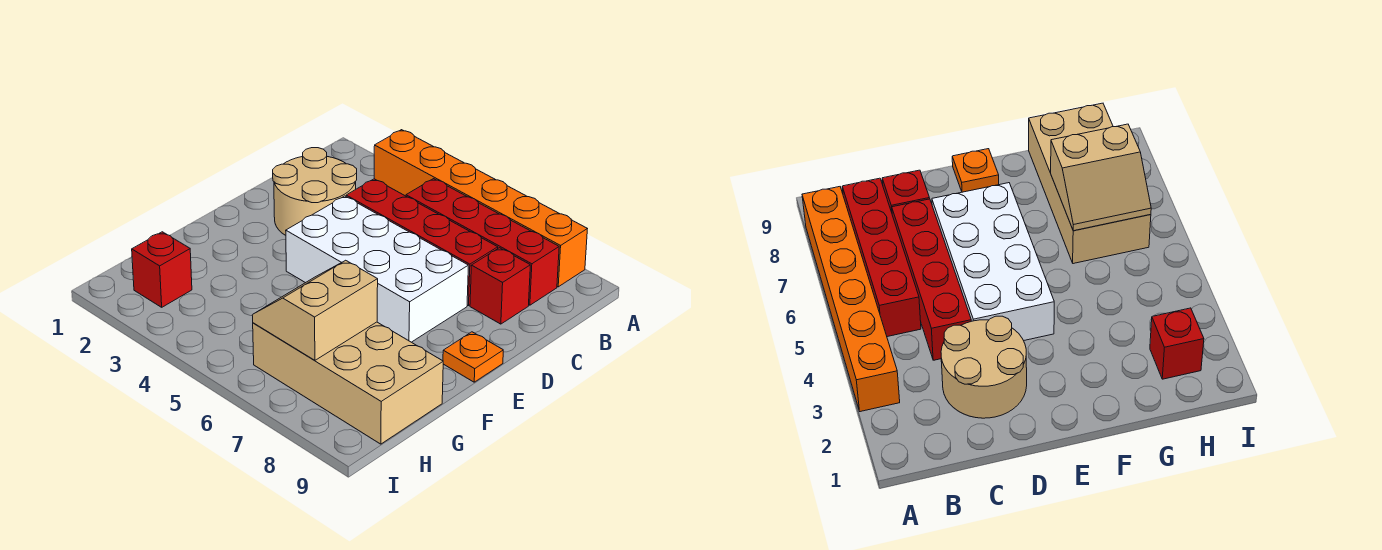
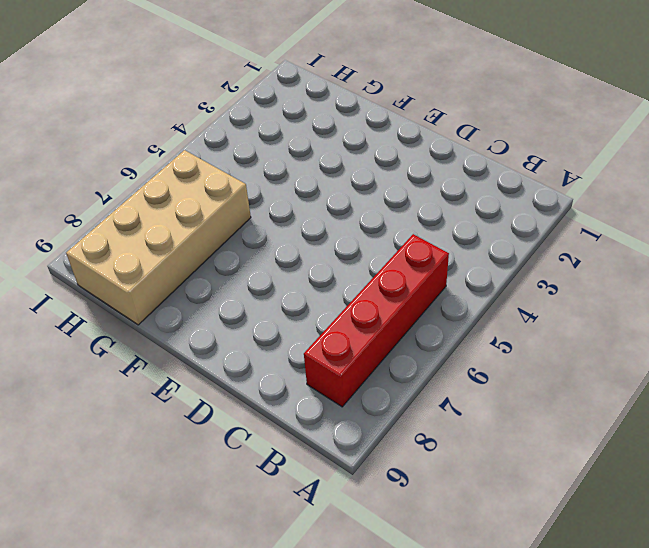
none -> orange 1x6 brick [374,130,587,287]
none -> tan 2x2 round brick [273,148,357,235]

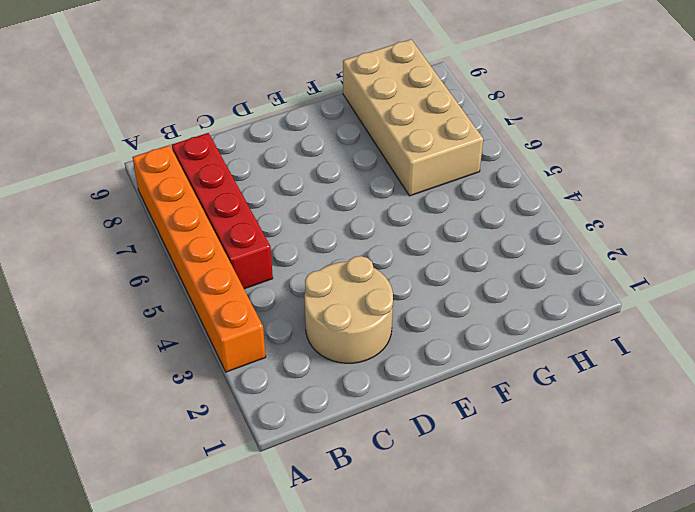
none -> red 1x4 brick [346,179,498,306]
none -> red 1x1 brick [470,248,530,324]

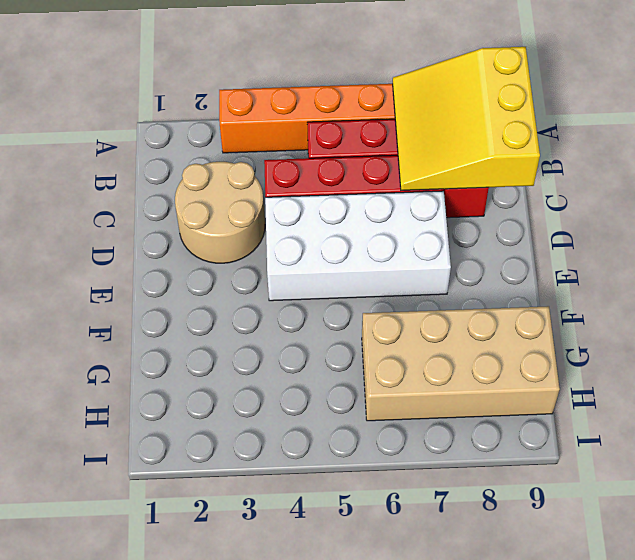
yellow 3x3 slope [393,47,540,190] -> none
none -> orange 1x1 plate [443,332,503,382]
none -> red 1x1 brick [132,232,192,307]

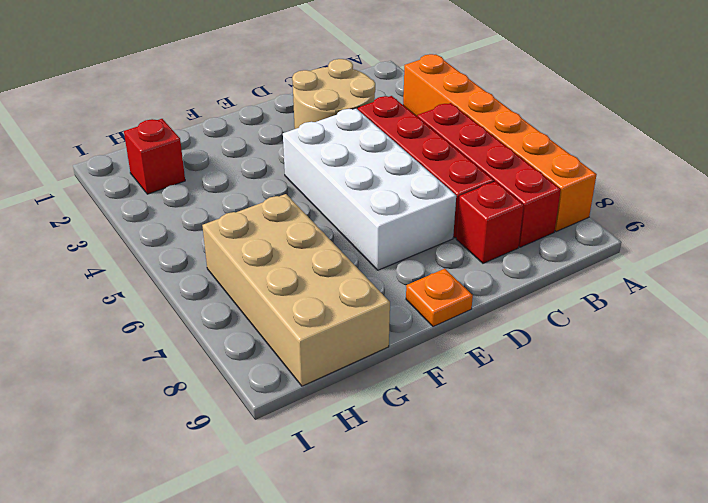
none -> tan 2x2 slope [252,260,378,360]

